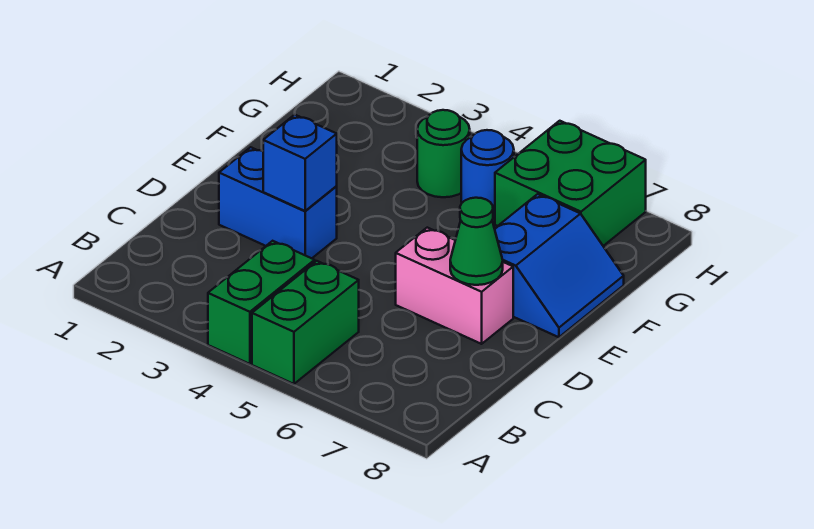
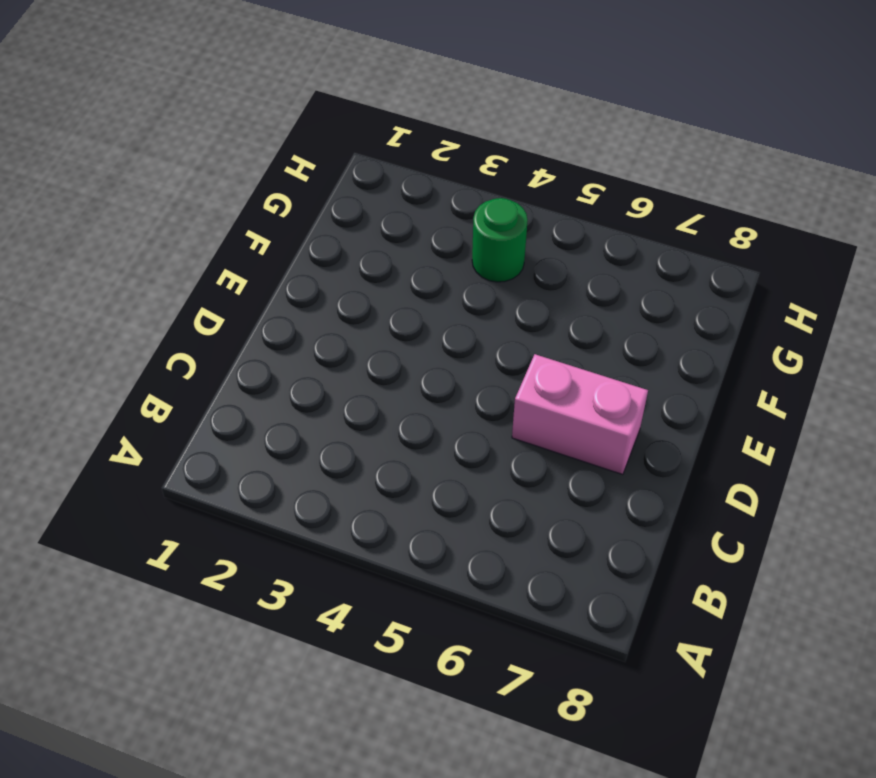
none -> green 1x2 brick [208,241,315,364]
none -> green 1x2 brick [252,261,359,384]

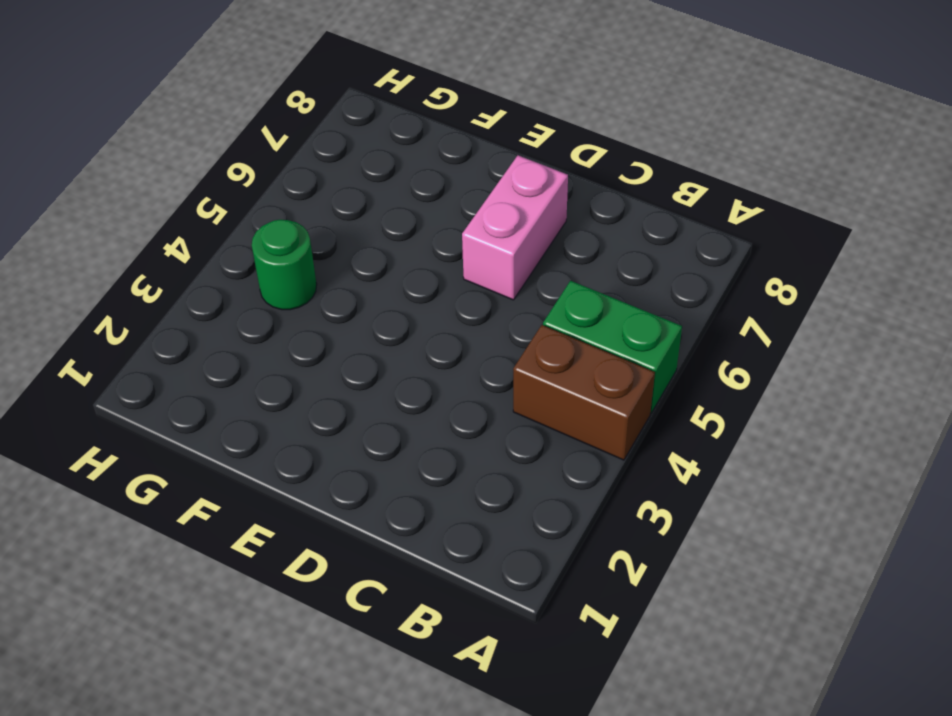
brown 1x2 brick [513,325,655,460] -> green 1x2 brick [208,241,315,364]
none -> blue 1x2 brick [219,147,337,258]
none -> blue 2x2 slope [495,194,624,337]

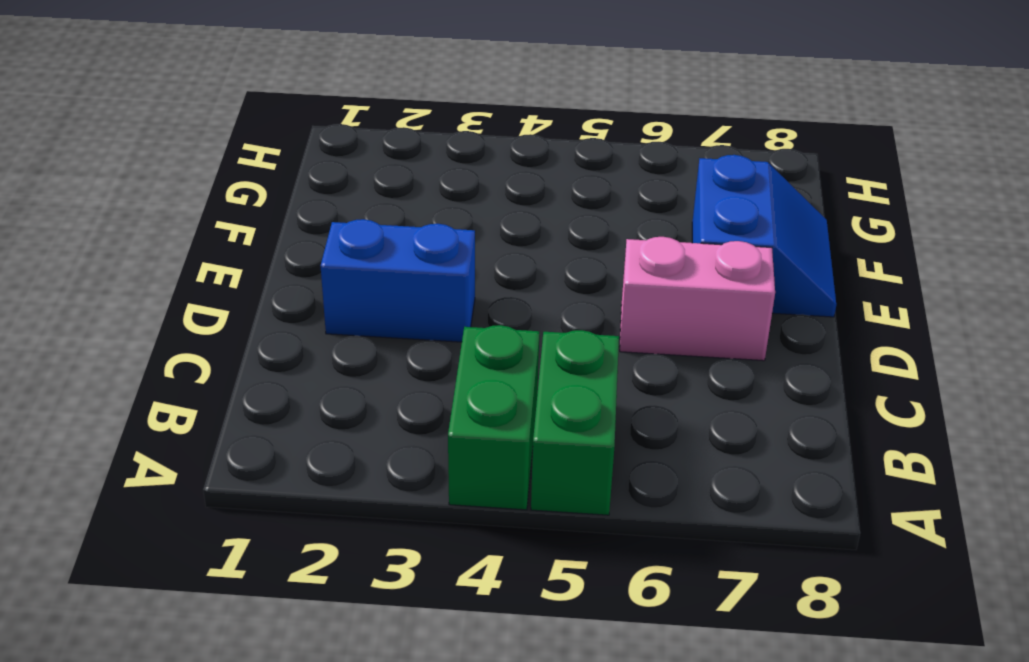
none -> green 1x1 round brick [417,110,470,197]
none -> blue 1x1 round brick [461,130,514,217]

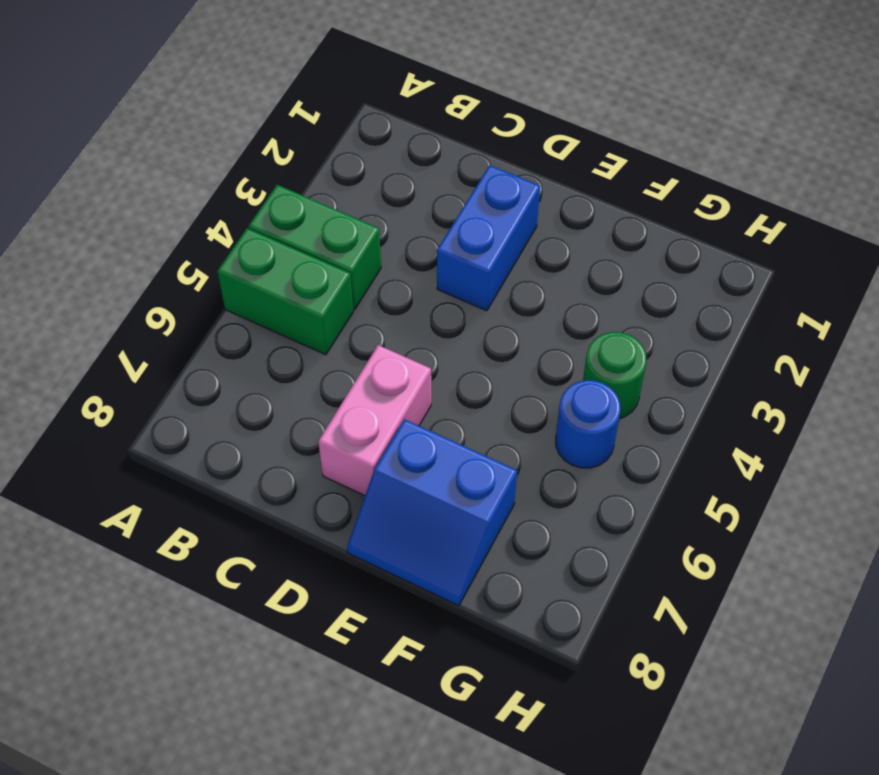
none -> green 2x2 brick [495,121,646,246]
none -> blue 1x1 brick [263,115,337,211]

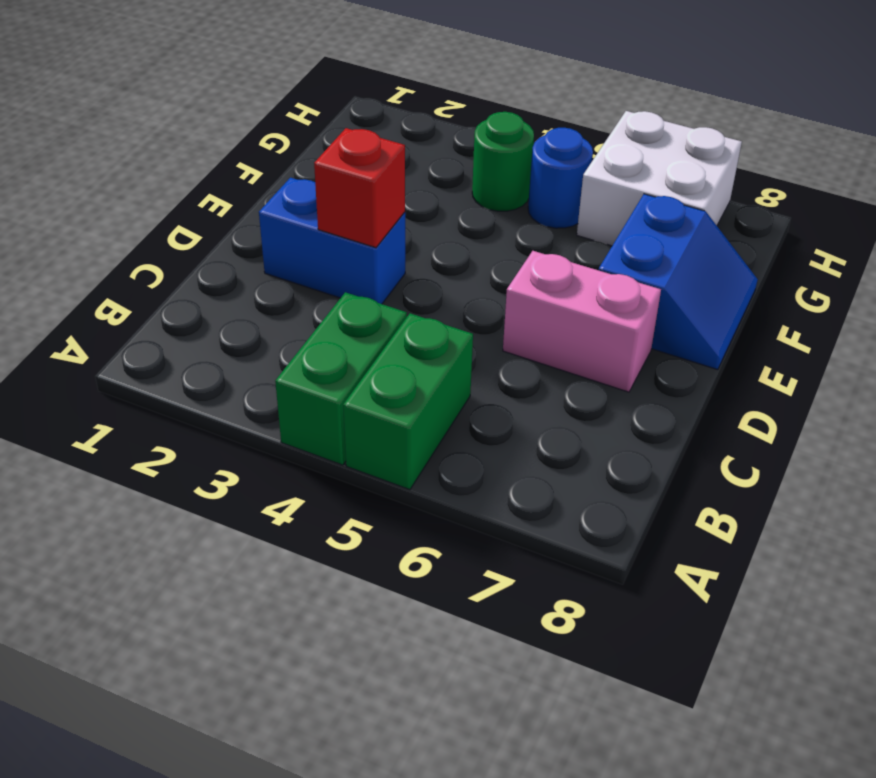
red 1x1 brick [314,128,405,248] -> blue 1x1 brick [263,115,337,211]
white 2x2 brick [577,111,742,246] -> green 2x2 brick [495,121,646,246]
none -> green 1x1 cone [450,198,503,285]

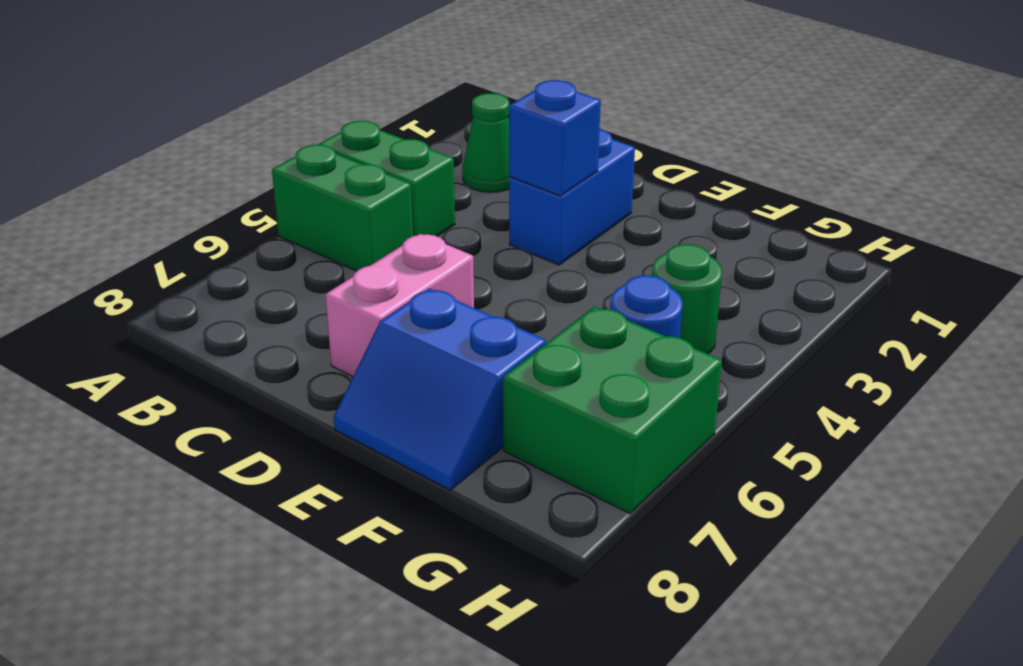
green 1x1 cone [462,93,510,192] -> green 1x1 cone moved to [450,198,503,285]

